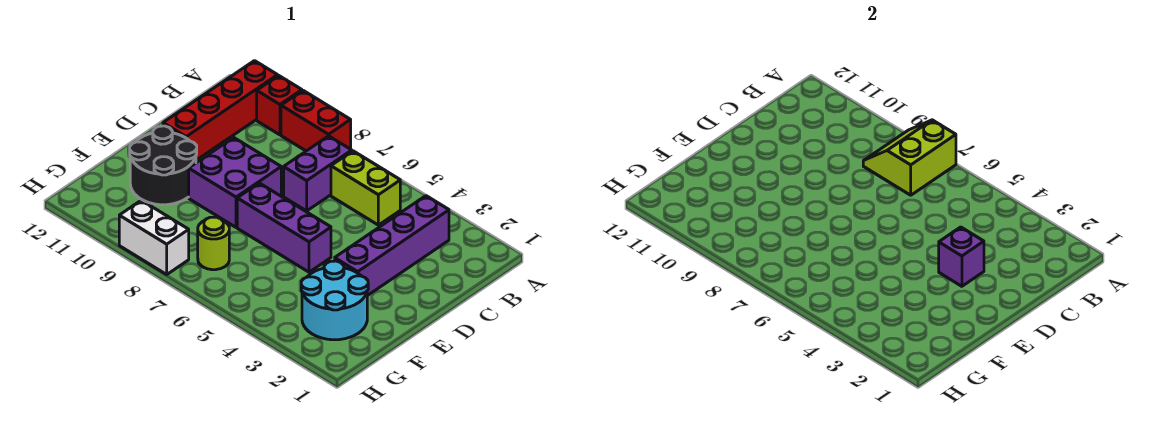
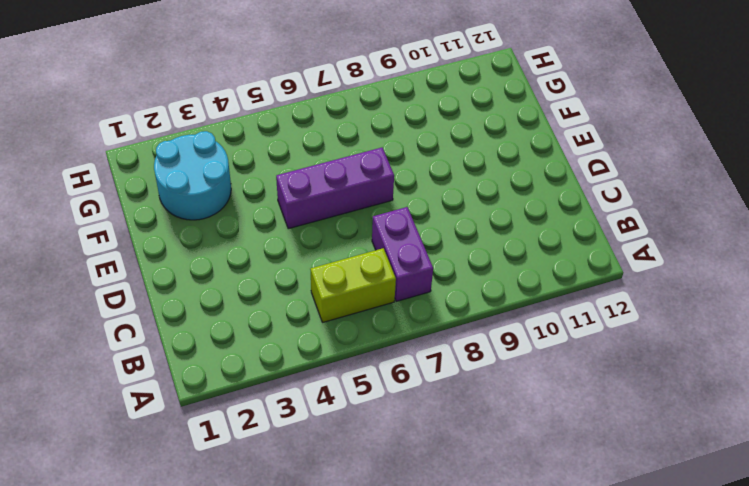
none -> red 1x2 brick [281,91,351,151]
none -> red 1x1 brick [257,76,302,135]
none -> red 1x4 brick [163,61,278,160]

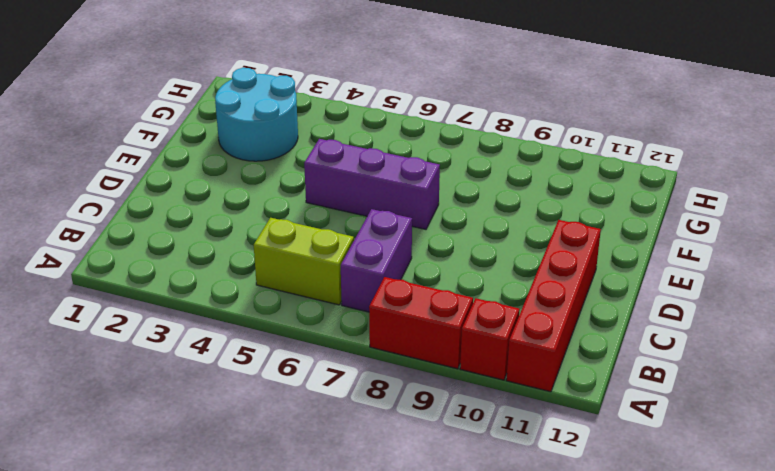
none -> purple 1x4 brick [335,196,449,296]
none -> purple 2x2 brick [189,138,281,227]
none -> black 2x2 round brick [130,126,197,205]

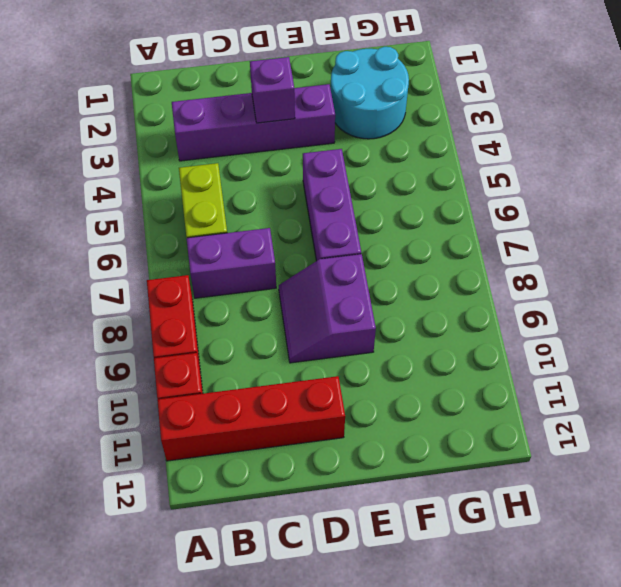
purple 2x2 slope [279,254,376,363] -> purple 2x2 brick [189,138,281,227]
none -> black 2x2 round brick [130,126,197,205]
none -> lime 1x1 round brick [198,217,229,270]
none -> white 1x2 brick [119,200,189,274]

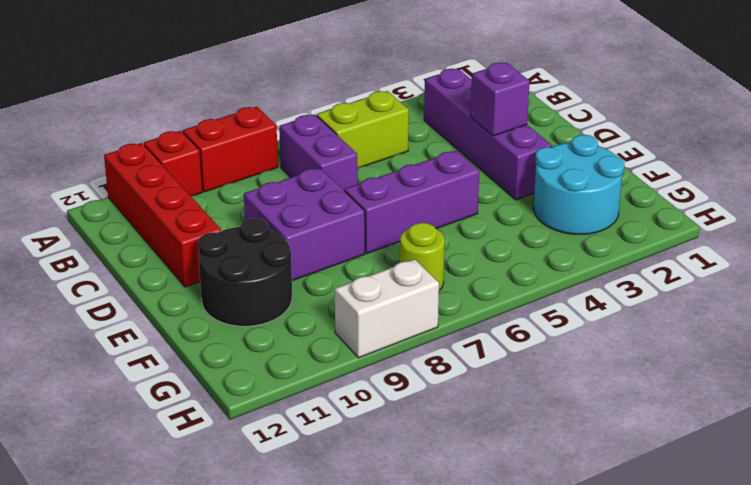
none -> lime 2x2 slope [863,120,956,195]

